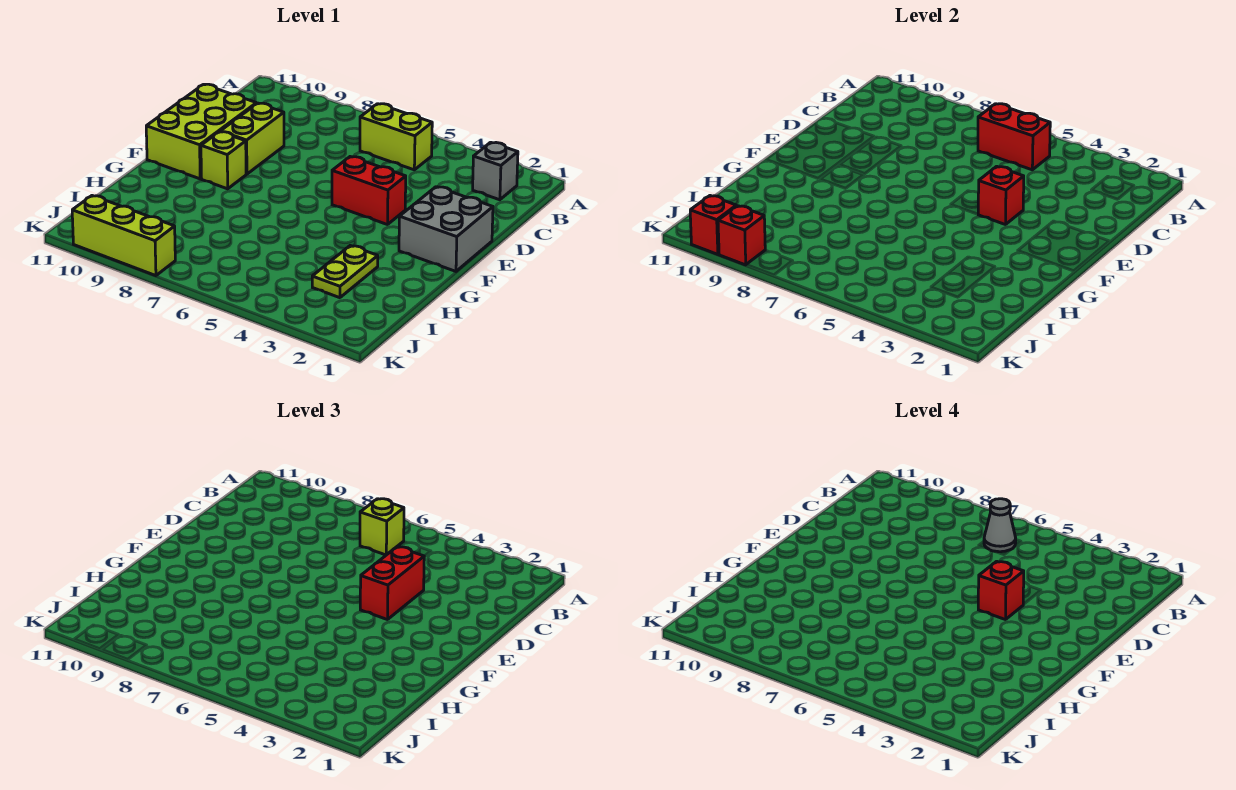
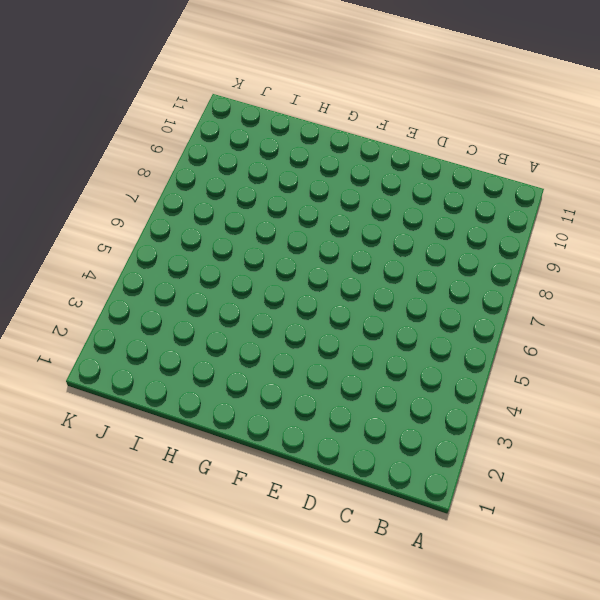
none -> grey 1x1 brick [473,142,518,200]
none -> lime 1x2 brick [360,104,432,170]
none -> lime 1x2 brick [220,103,284,174]

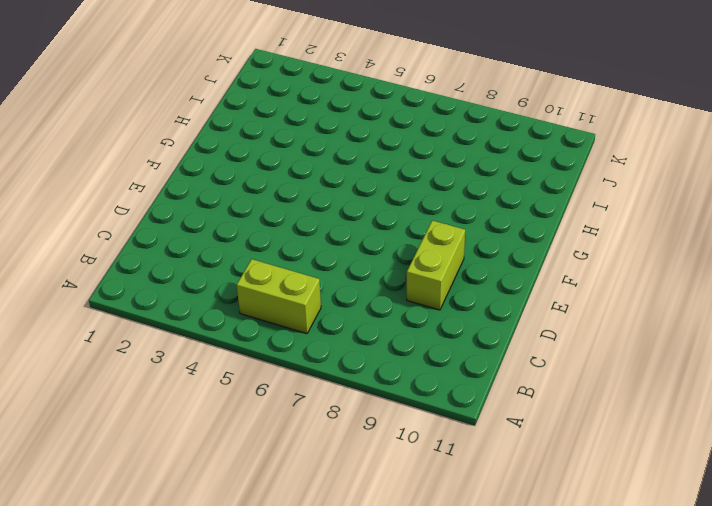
none -> grey 1x1 brick [473,142,518,200]
none -> lime 2x3 brick [146,84,256,179]
none -> grey 2x2 brick [399,187,493,271]

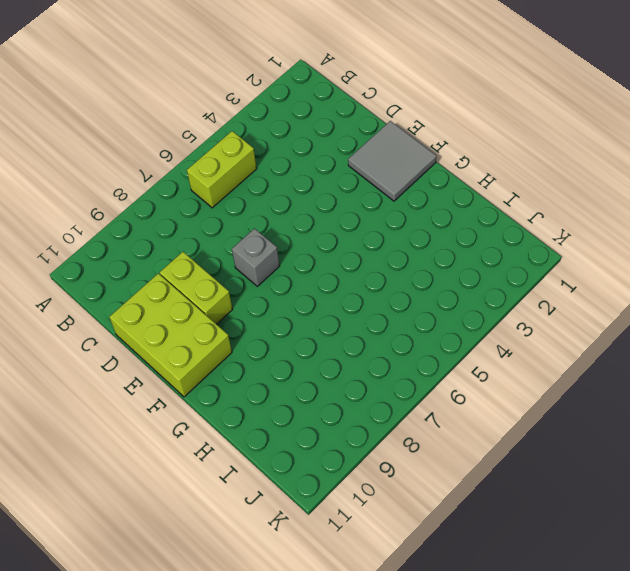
grey 2x2 tile [348,121,436,201] -> grey 2x2 brick [399,187,493,271]
grey 1x1 brick [232,229,280,286] -> grey 1x1 brick moved to [473,142,518,200]
none -> red 1x2 brick [332,157,406,225]
none -> lime 1x1 brick [201,132,246,189]
none -> lime 1x2 plate [312,246,378,298]

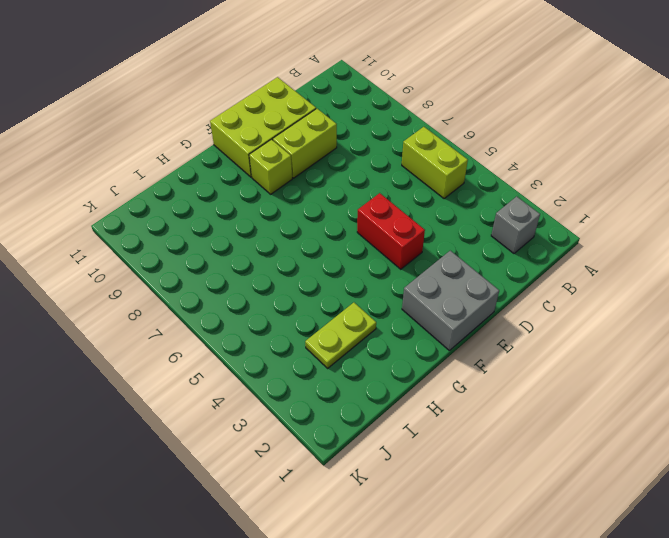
none -> lime 1x3 brick [72,196,175,276]
none -> red 1x2 brick [978,104,1050,170]
none -> red 1x1 brick [978,166,1024,225]

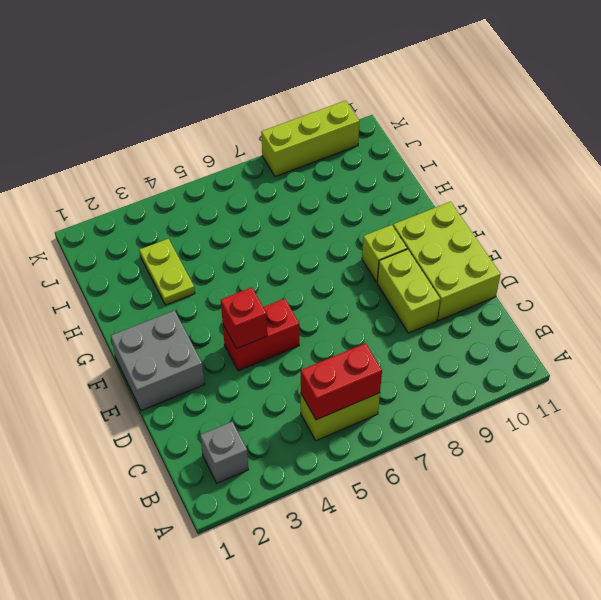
none -> red 1x1 brick [718,206,765,265]
none -> red 1x1 brick [690,196,736,254]
none -> lime 1x1 brick [360,499,404,555]

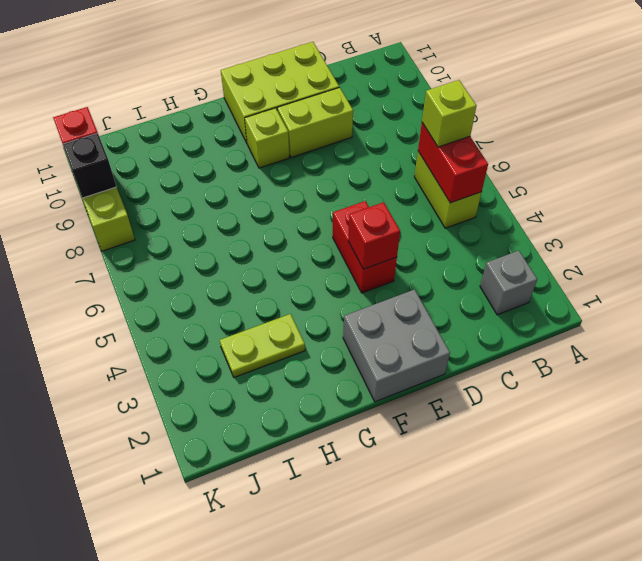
black 1x1 brick [63,133,116,198] -> red 1x1 brick [718,206,765,265]
none -> red 1x2 brick [360,547,424,620]
none -> grey 1x1 cone [984,499,1016,552]
none -> red 1x1 brick [978,561,1024,620]

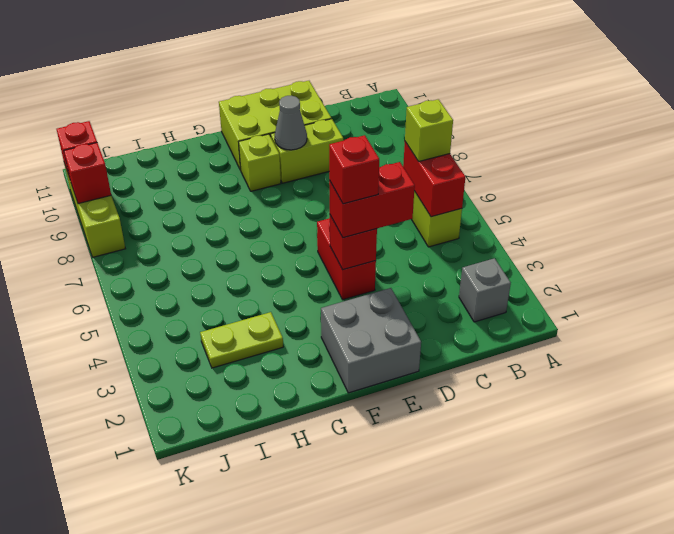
grey 1x1 cone [275,96,307,150] -> grey 1x1 cone moved to [984,499,1016,552]

